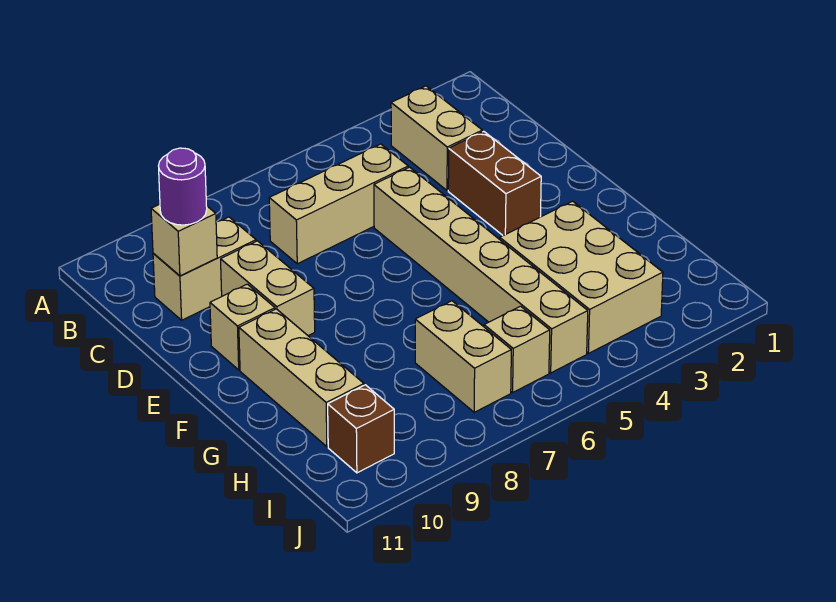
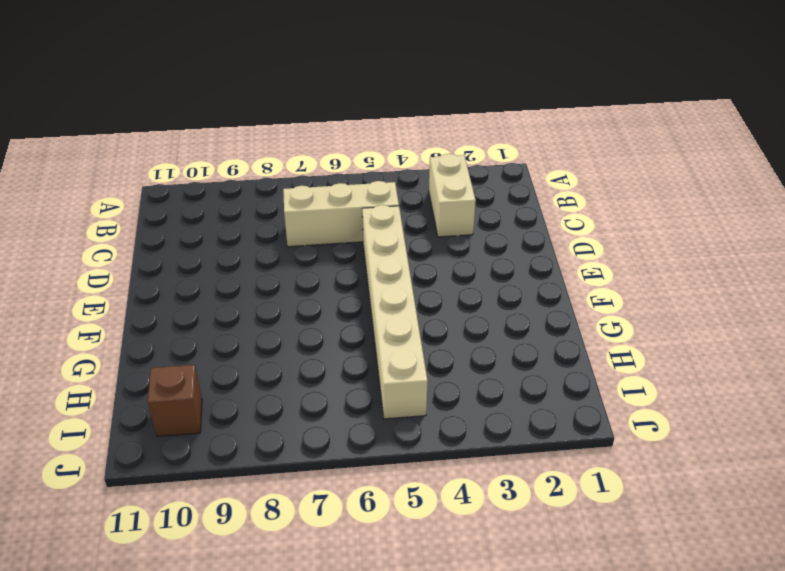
none -> tan 1x2 brick [153,217,256,320]
none -> brown 1x2 brick [448,131,541,235]
none -> tan 1x2 brick [221,241,315,336]

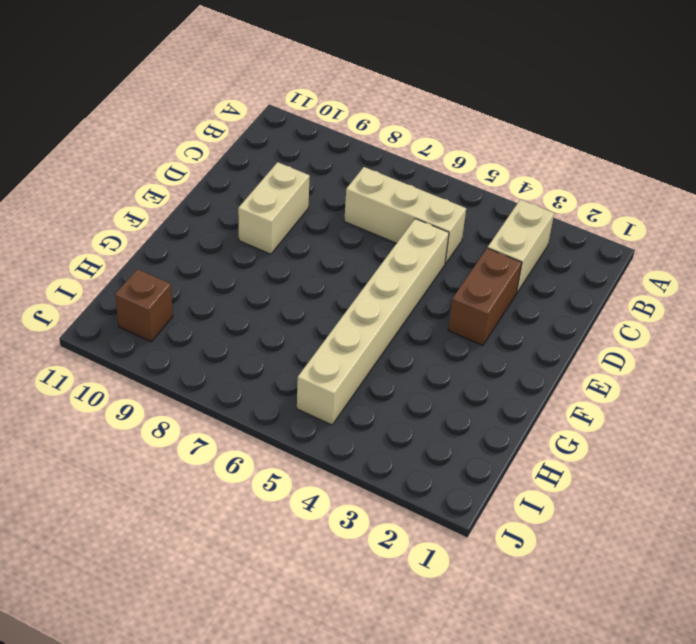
none -> tan 1x2 brick [153,217,256,320]
none -> tan 1x1 brick [210,284,275,370]
none -> tan 1x3 brick [239,309,364,447]

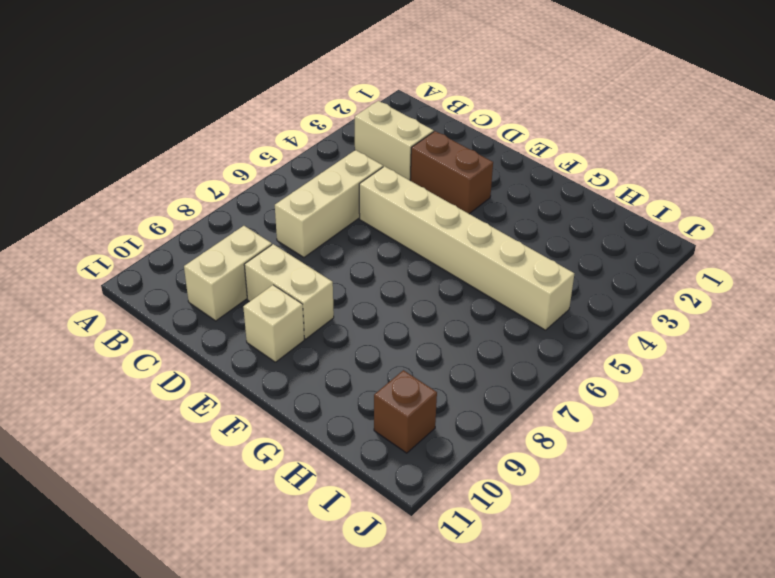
none -> tan 1x3 brick [239,309,364,447]
none -> tan 2x3 brick [500,201,663,353]
none -> tan 1x2 brick [415,301,511,412]

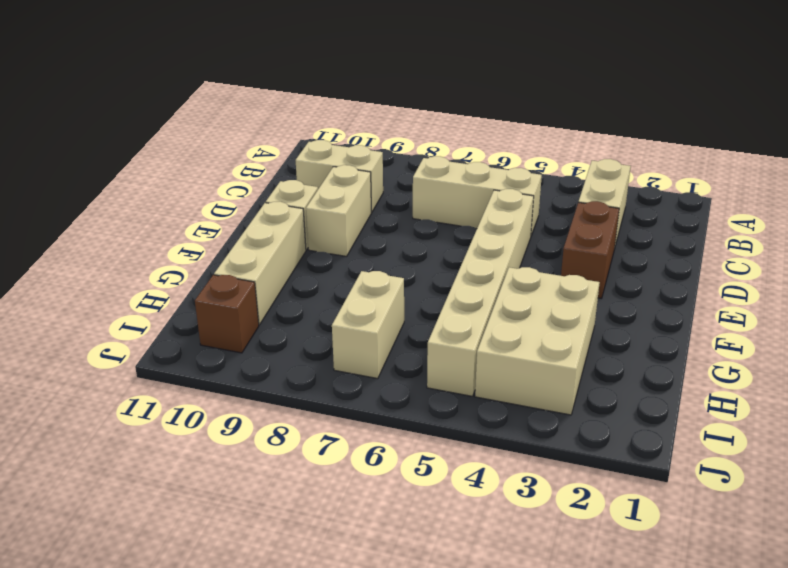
none -> tan 1x1 brick [484,306,550,392]
none -> tan 1x1 brick [151,204,217,276]
none -> purple 1x1 round brick [159,148,207,225]

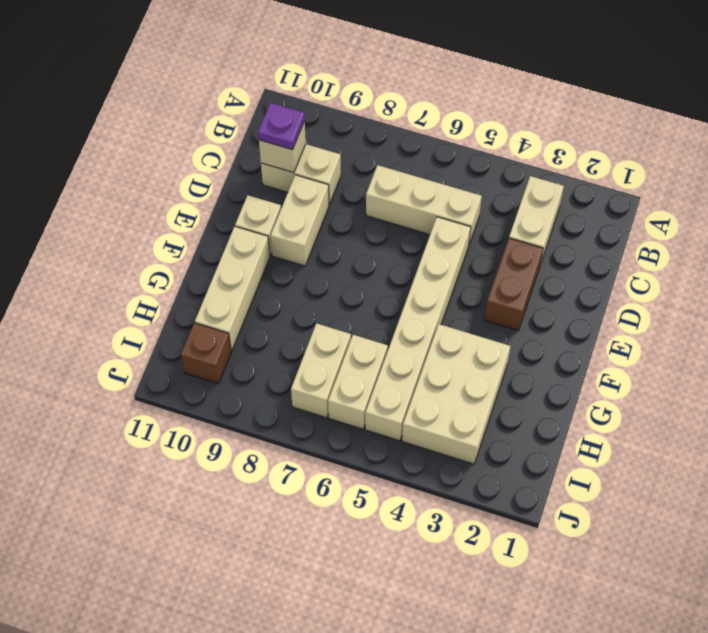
purple 1x1 plate [258,103,305,150] -> purple 1x1 round brick [159,148,207,225]
tan 1x2 brick [328,335,388,429] -> tan 1x1 brick [484,306,550,392]

